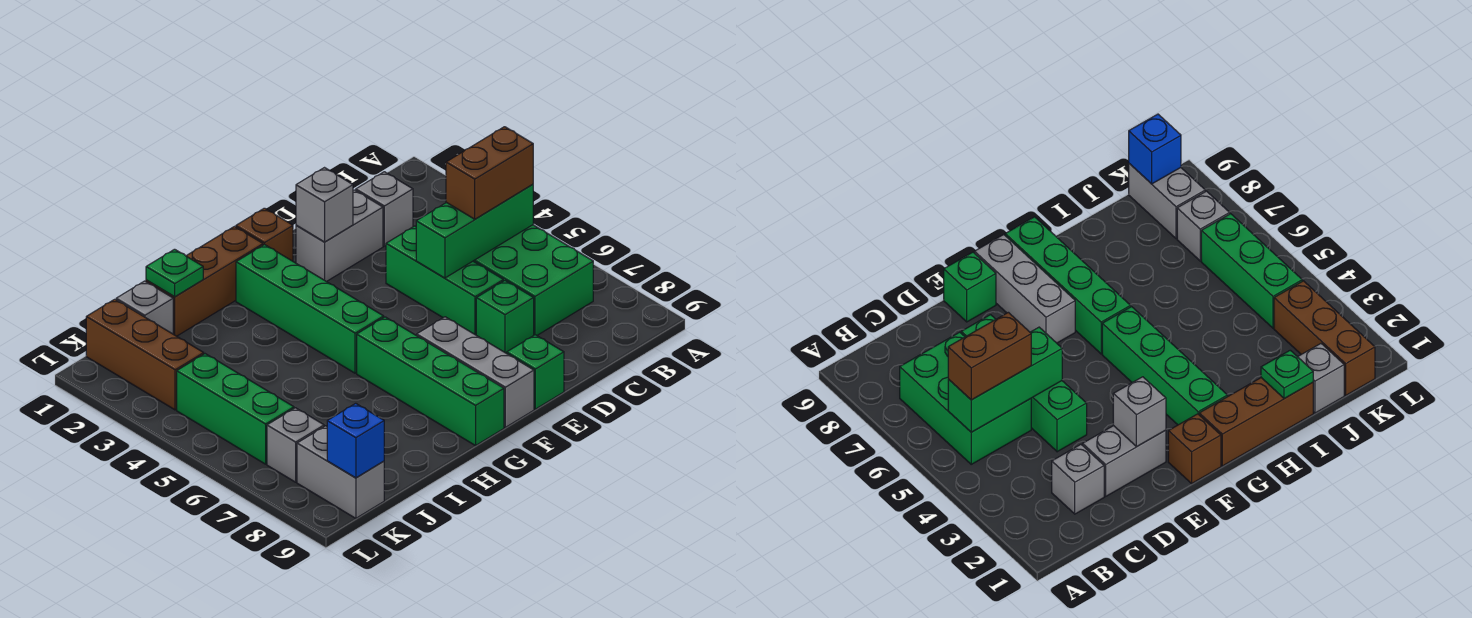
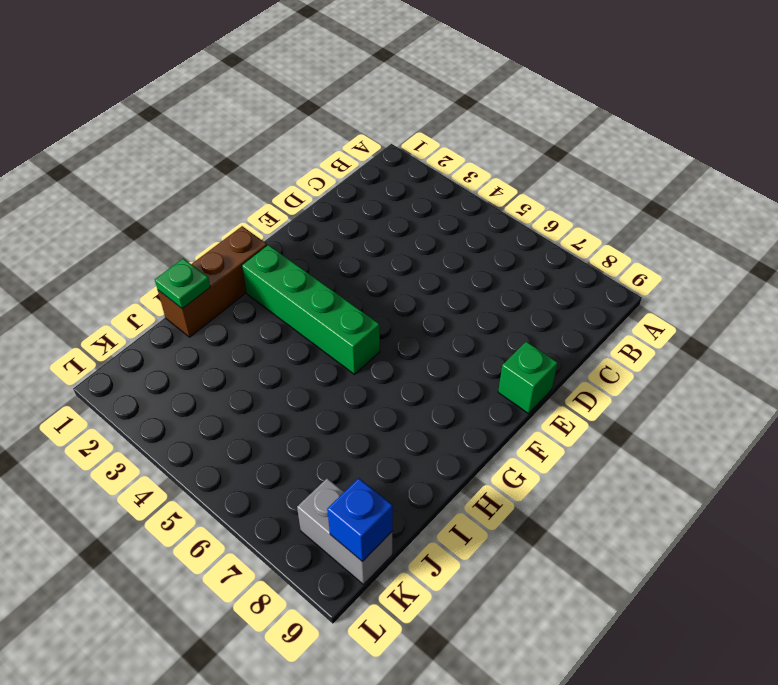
none -> green 2x3 brick [474,225,593,335]
none -> grey 1x1 brick [356,172,413,246]
none -> grey 1x2 brick [296,190,383,282]

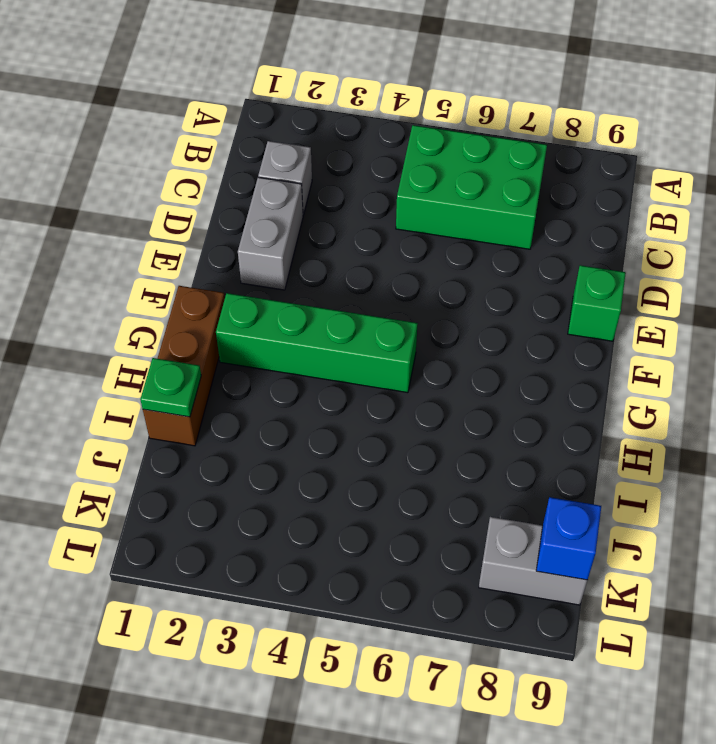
none -> green 1x3 brick [386,226,503,335]
none -> green 1x1 brick [476,281,534,353]
none -> brown 1x1 brick [236,208,293,261]

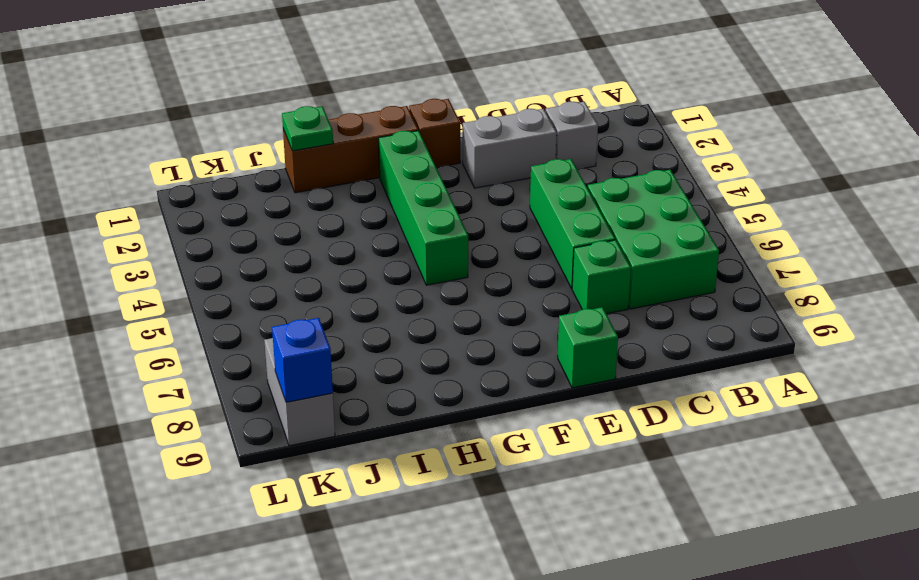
none -> grey 1x3 brick [417,317,534,427]
none -> green 1x4 brick [357,317,504,446]
none -> grey 1x1 brick [116,281,173,334]

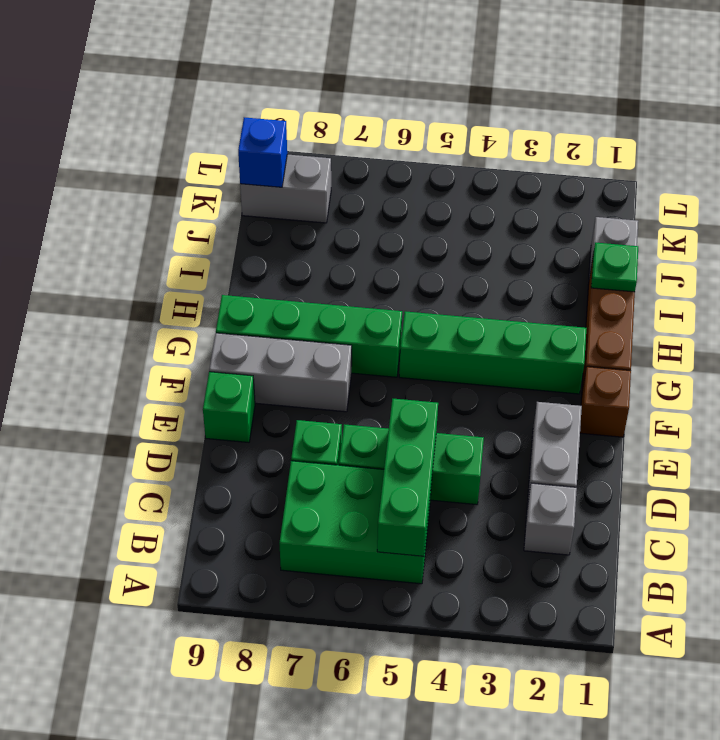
none -> brown 1x3 brick [86,299,204,410]
none -> green 1x3 brick [177,354,294,464]
none -> grey 1x1 brick [267,408,324,482]

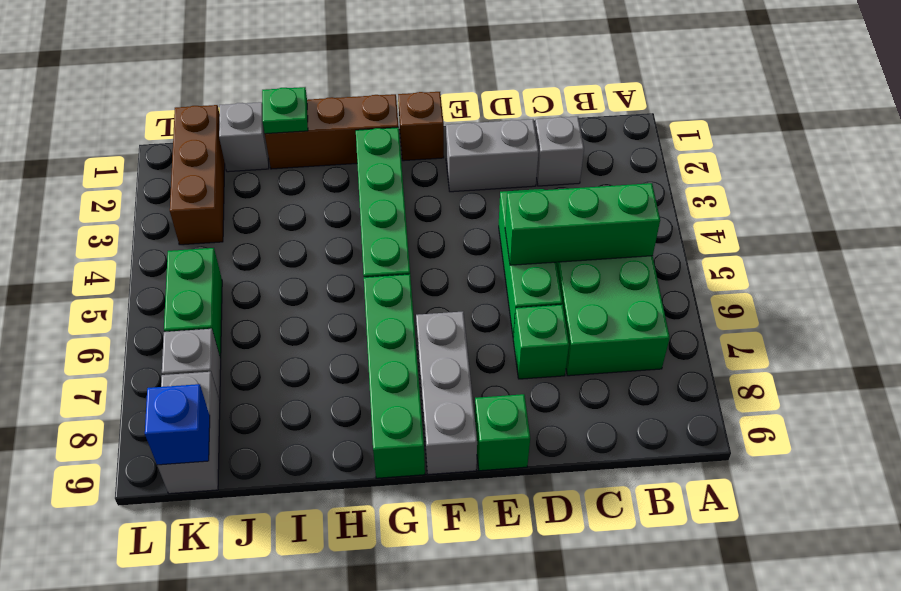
green 1x2 brick [164,248,222,358] -> green 1x3 brick [177,354,294,464]
none -> grey 1x1 brick [296,168,353,242]
none -> brown 1x2 brick [446,127,533,219]

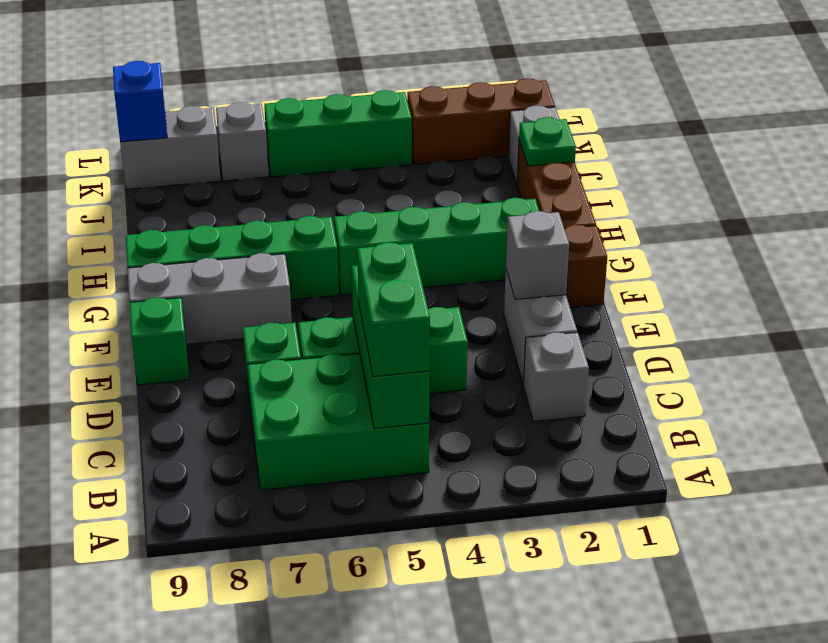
green 1x2 brick [357,242,430,377] -> brown 1x2 brick [446,127,533,219]

